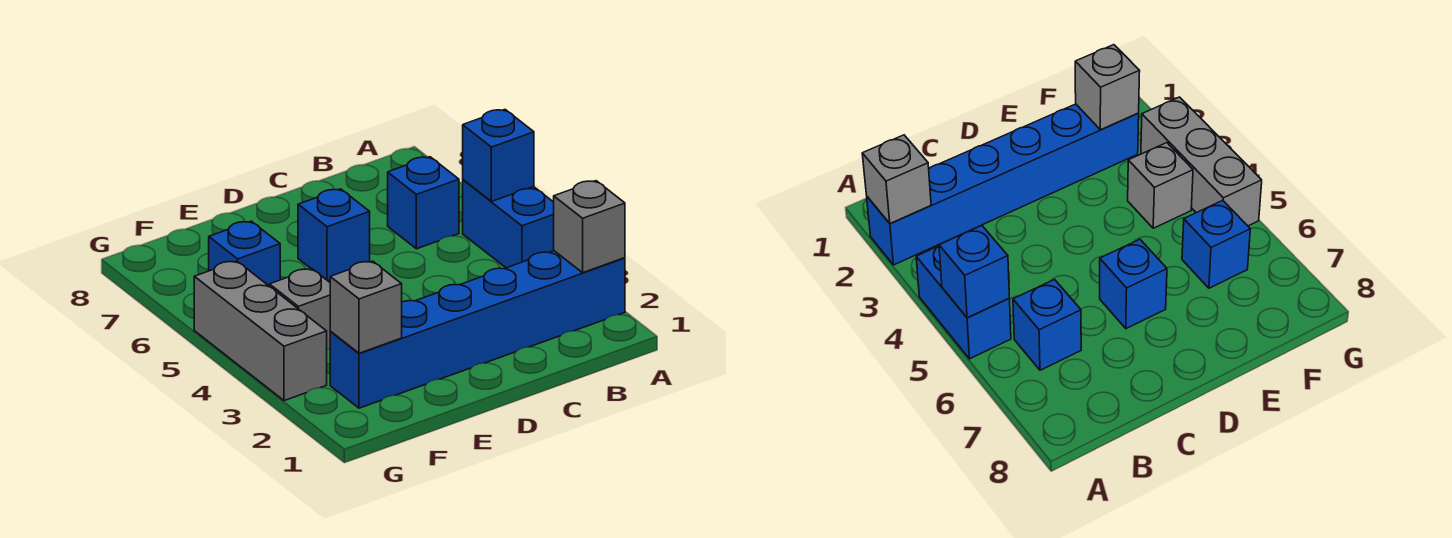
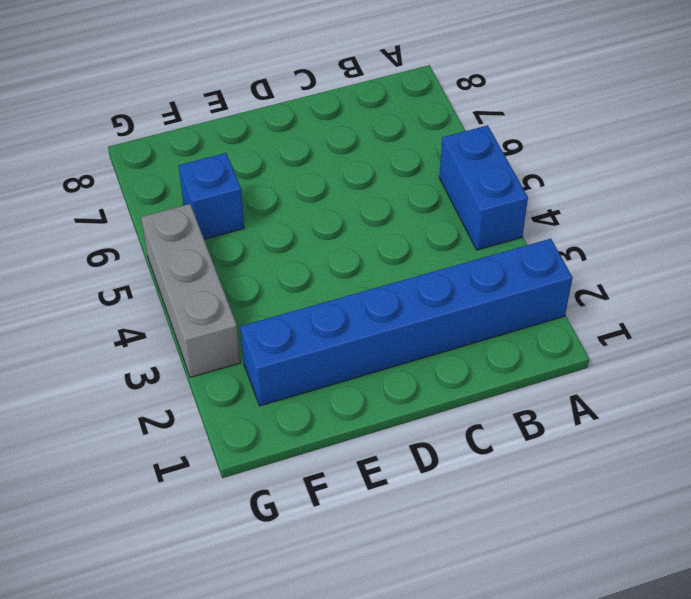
none -> blue 1x1 brick [388,157,459,249]
none -> blue 1x1 brick [298,189,370,281]

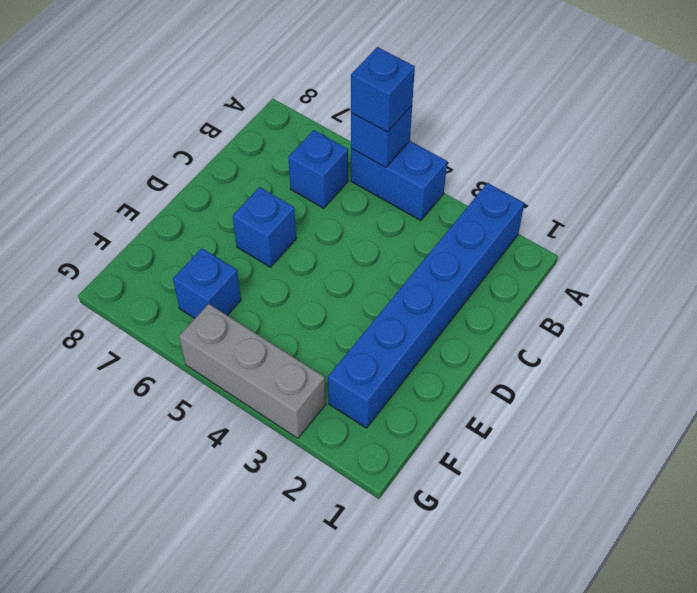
blue 1x1 brick [351,47,415,132] -> none
none -> grey 1x1 brick [269,269,331,349]
none -> grey 1x1 brick [554,181,625,273]

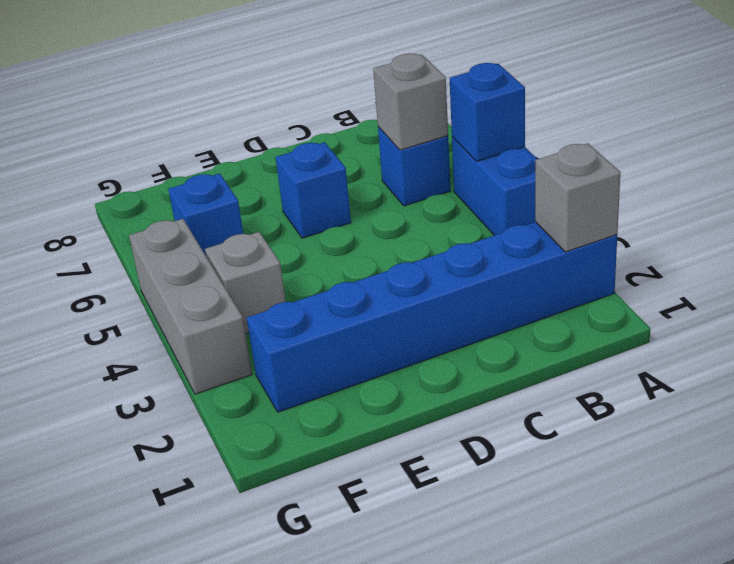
grey 1x1 brick [373,54,448,150] -> grey 1x1 brick moved to [330,261,402,353]

